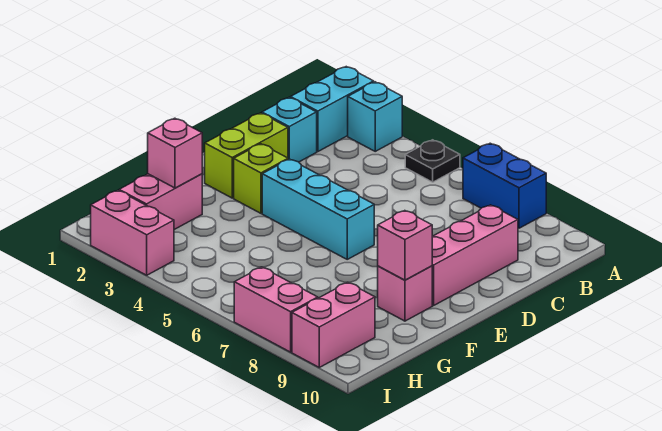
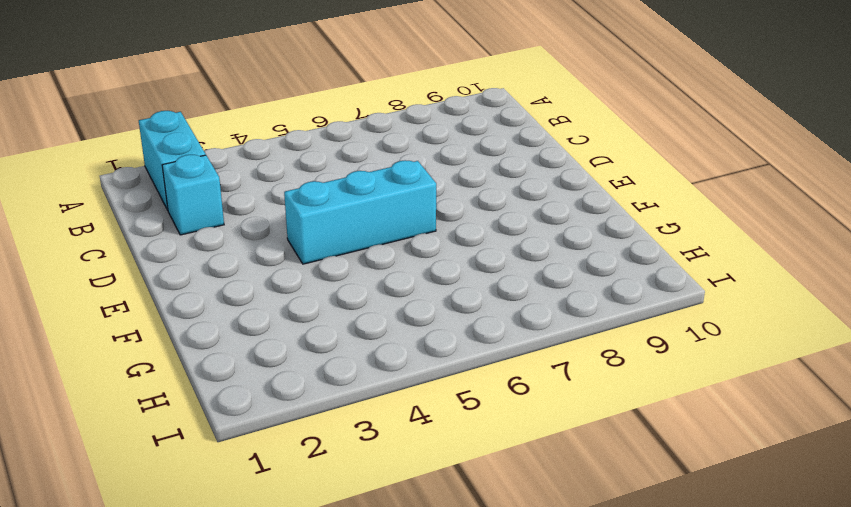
none -> cyan 1x1 brick [348,82,402,151]
none -> black 1x1 plate [405,140,460,182]
none -> blue 1x2 brick [463,143,546,228]

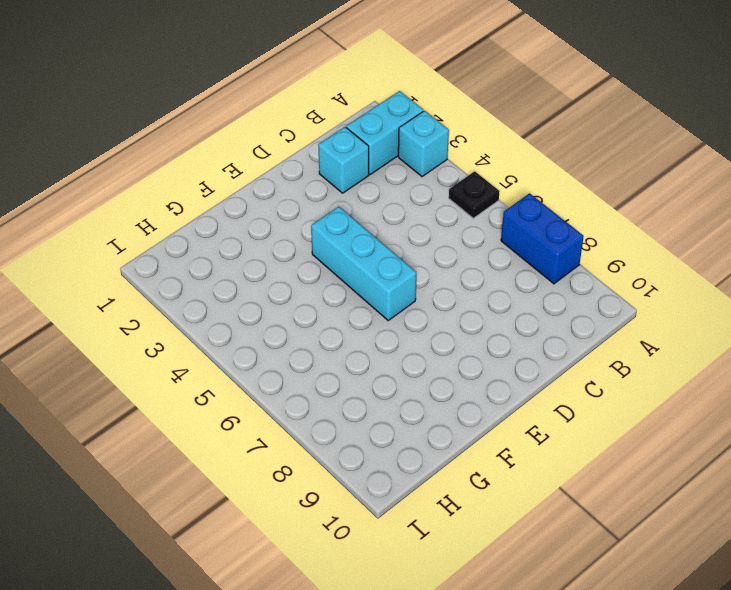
none -> pink 1x3 brick [432,205,518,306]
none -> lime 1x2 brick [205,113,288,198]
none -> lime 1x1 brick [234,144,288,213]

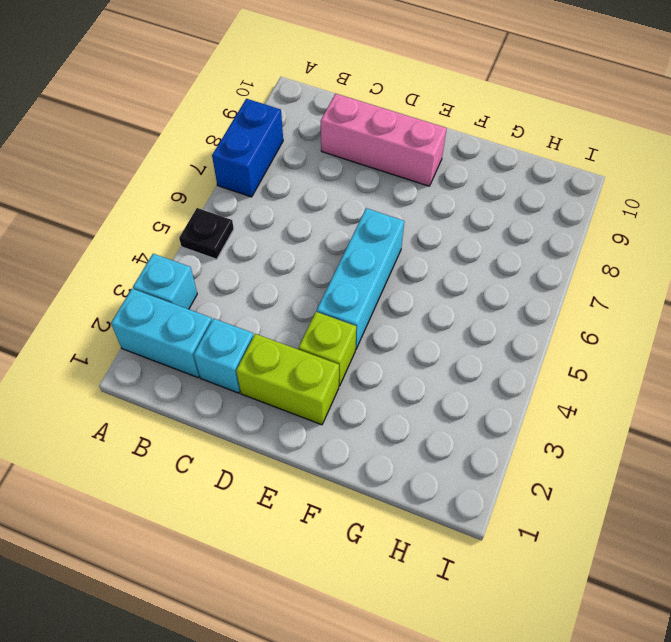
none -> pink 1x1 brick [378,266,432,321]
none -> pink 1x2 brick [119,174,202,230]
none -> pink 1x2 brick [292,282,375,367]

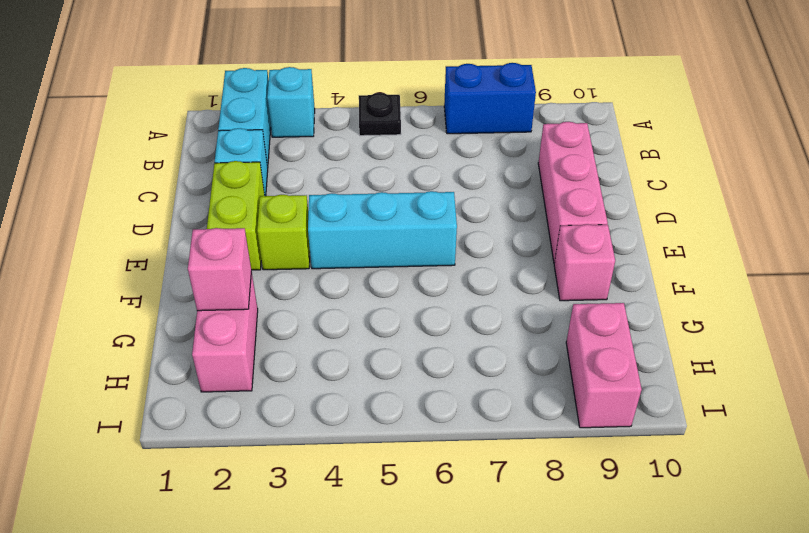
none -> pink 1x2 brick [91,190,174,275]
none -> pink 1x2 brick [234,267,318,352]
none -> pink 1x1 brick [378,211,432,280]

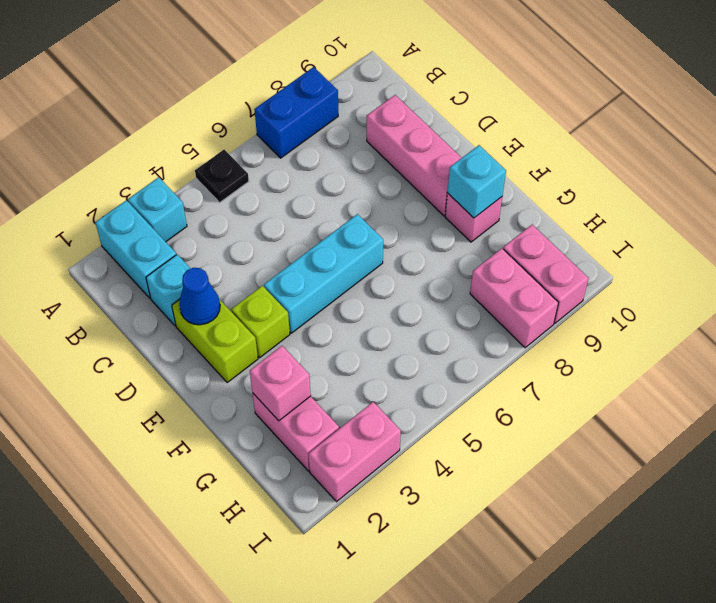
blue 1x1 cone [179,268,220,325] -> none
cyan 1x1 brick [447,145,506,218] -> pink 1x1 brick [378,211,432,280]
pink 1x2 brick [470,248,558,348] -> pink 1x2 brick turned to [234,267,318,352]

